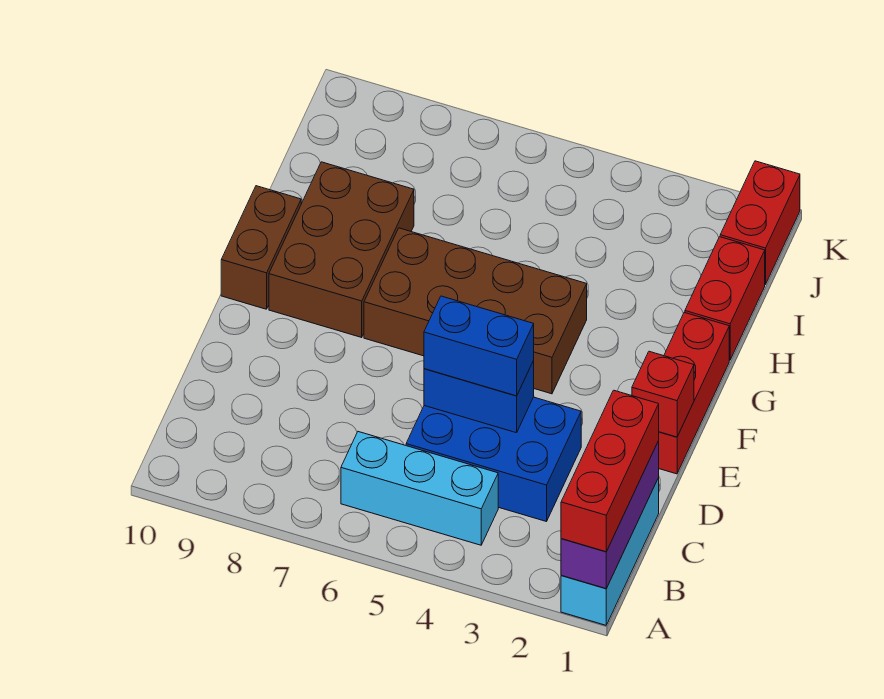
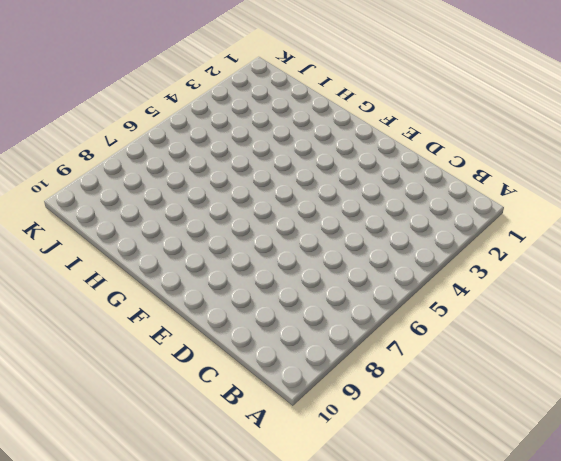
none -> cyan 1x3 brick [561,478,659,625]
none -> cyan 1x3 brick [341,432,498,545]
none -> blue 2x3 brick [406,397,581,522]

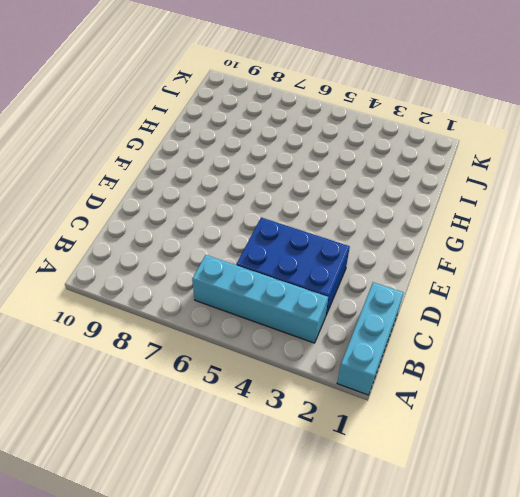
cyan 1x4 brick [192,255,328,343] -> cyan 1x3 brick [341,432,498,545]
none -> red 1x3 brick [659,312,729,474]
none -> brown 2x4 brick [364,228,587,394]
none -> brown 2x3 brick [269,162,414,337]

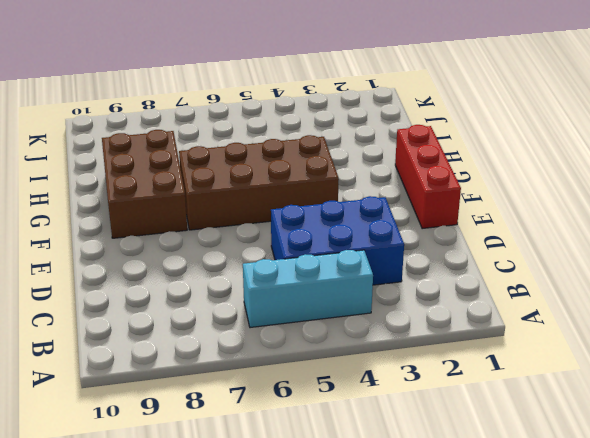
none -> cyan 1x3 brick [561,478,659,625]
none -> brown 1x2 brick [221,186,301,309]
none -> red 1x2 brick [685,237,765,360]

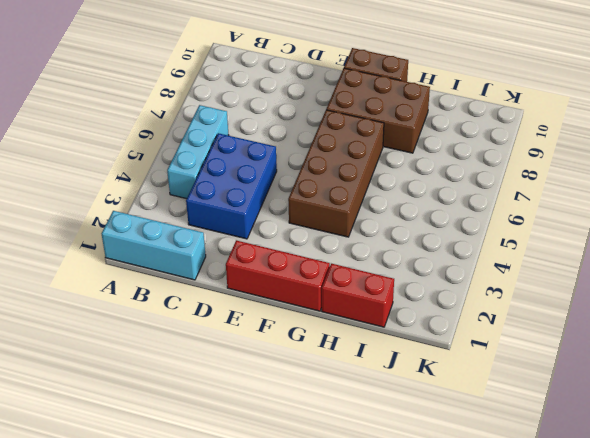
none -> red 1x2 brick [720,161,800,285]
none -> purple 1x3 brick [561,441,659,588]
none -> blue 1x2 brick [424,361,534,433]

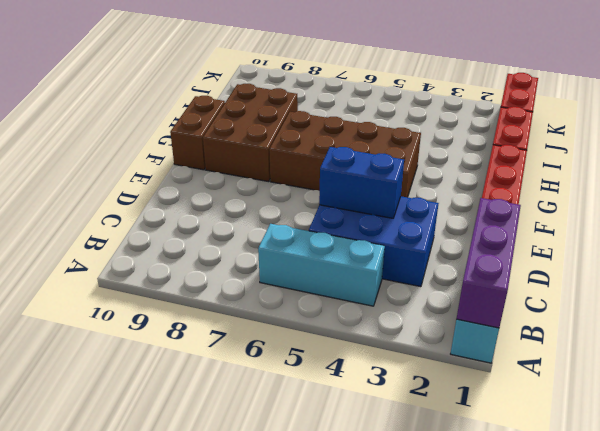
none -> red 1x1 brick [632,351,694,437]
none -> red 1x3 brick [561,390,659,552]
none -> blue 1x2 brick [424,296,534,396]

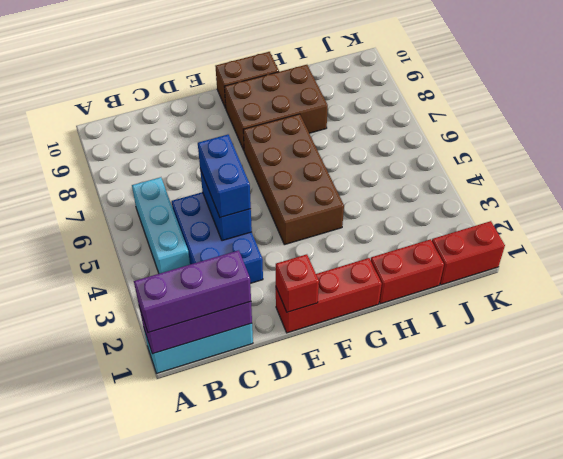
purple 1x3 brick [134,250,251,333] -> red 1x3 brick [561,390,659,552]

